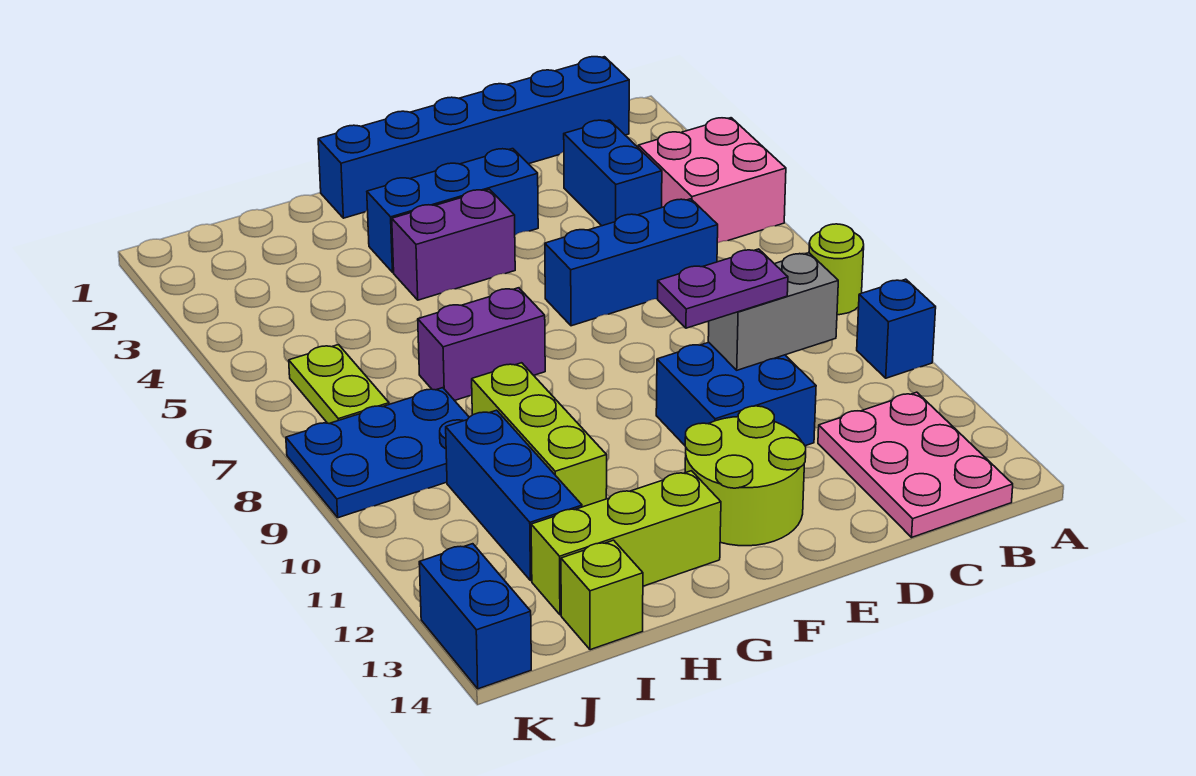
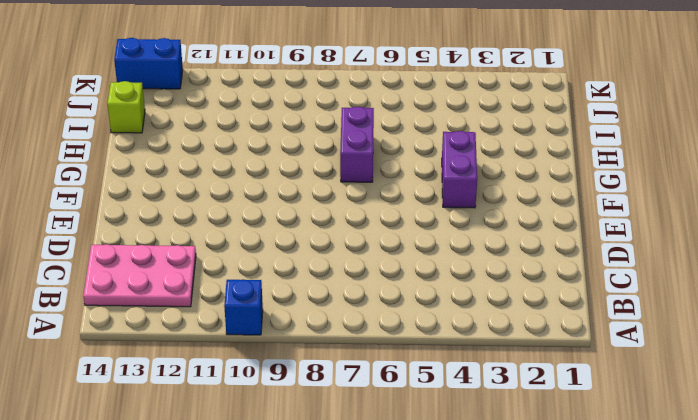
none -> pink 2x2 brick [638,118,786,243]
none -> lime 1x1 round brick [809,224,864,315]
none -> blue 1x6 brick [318,57,629,218]

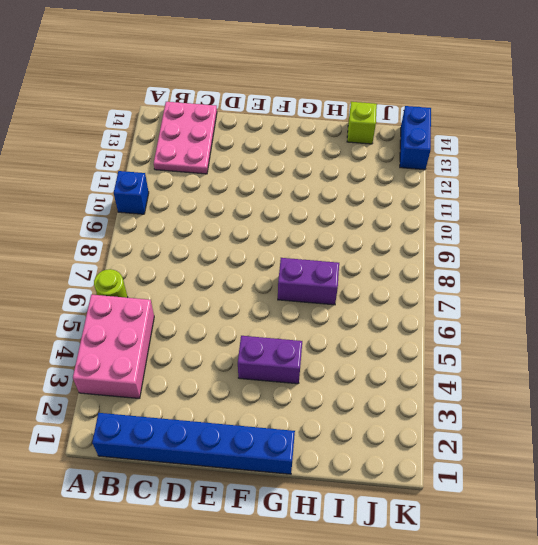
pink 2x3 brick [73,295,154,399] -> pink 2x2 brick [638,118,786,243]
lime 1x1 round brick [94,269,128,298] -> lime 1x1 round brick moved to [809,224,864,315]
none -> blue 1x2 brick [564,120,662,226]
none -> blue 1x3 brick [545,199,718,326]
none -> blue 2x2 brick [656,342,816,446]

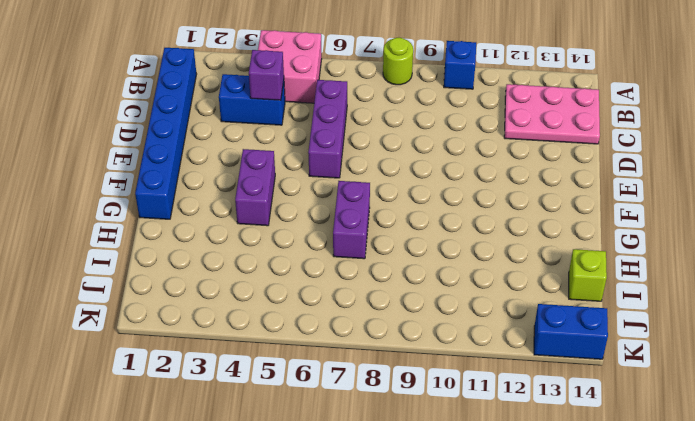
purple 1x1 brick [249,50,284,100] -> none
purple 1x3 brick [308,80,347,178] -> blue 1x3 brick [545,199,718,326]
none -> blue 2x2 brick [656,342,816,446]
none -> blue 1x3 brick [367,149,538,272]
none -> lime 2x2 round brick [685,406,806,546]

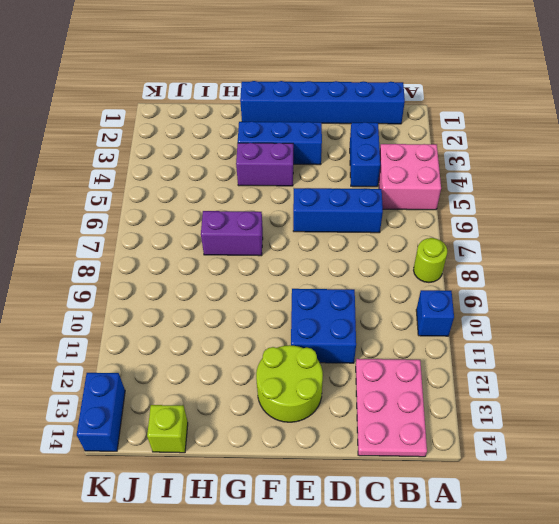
none -> lime 1x3 brick [531,471,721,615]
none -> lime 1x3 brick [472,363,607,507]
none -> blue 2x3 plate [286,388,469,518]

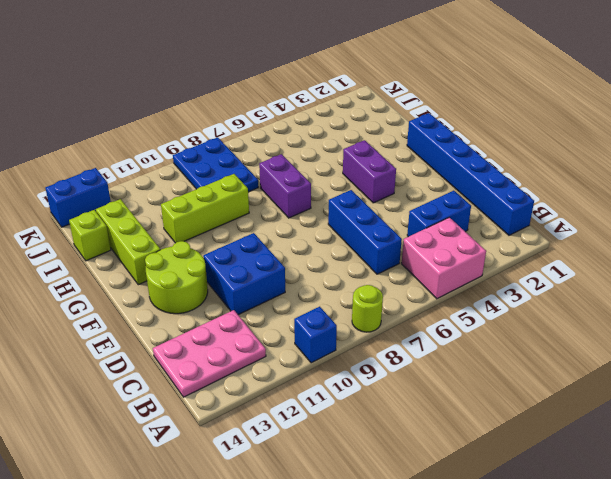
none -> blue 1x3 brick [367,149,538,272]
none -> blue 1x3 brick [446,410,582,580]
none -> lime 1x2 plate [289,345,389,424]

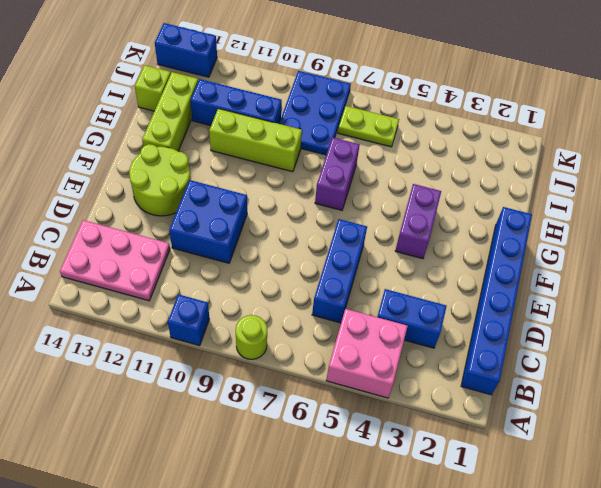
none -> blue 1x3 brick [367,149,538,272]
none -> grey 1x2 brick [708,253,838,370]
none -> purple 1x2 plate [658,249,788,328]

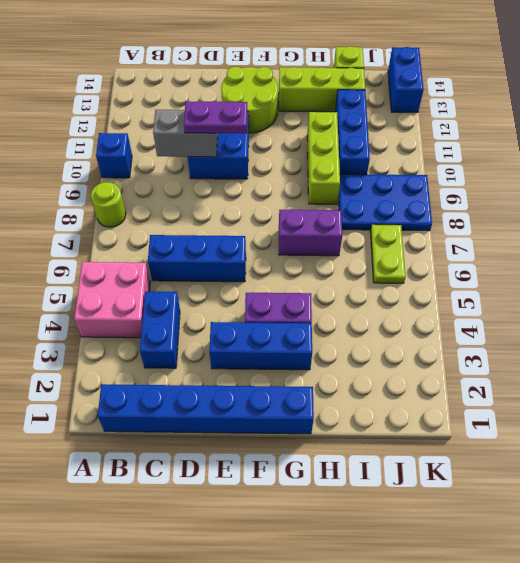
none -> pink 2x3 plate [818,392,1013,537]

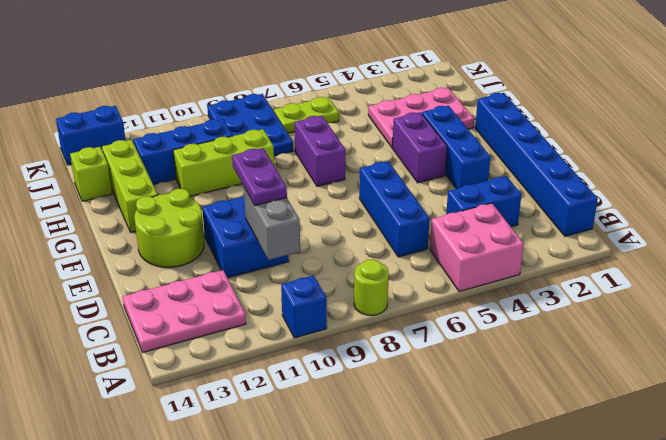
pink 2x3 plate [368,88,474,147] -> none

